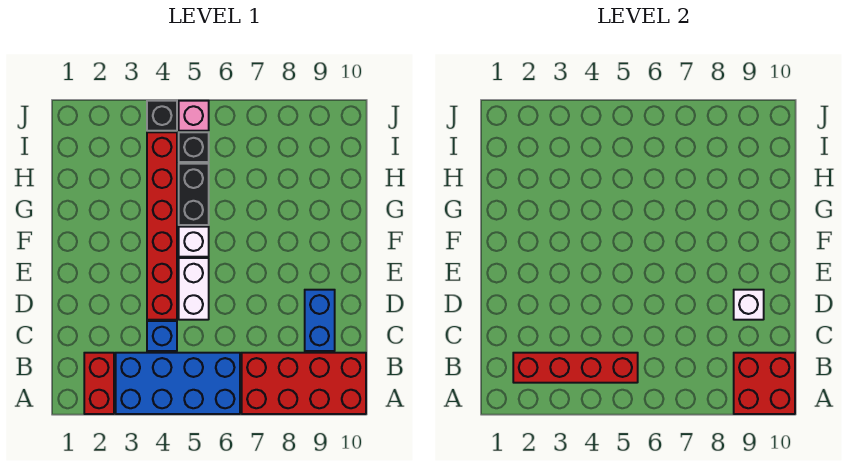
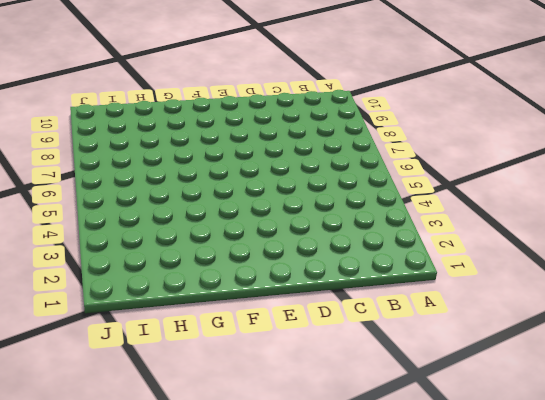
none -> red 1x2 brick [84,353,114,414]
none -> blue 2x4 brick [116,353,240,414]
none -> red 2x4 brick [242,353,366,414]

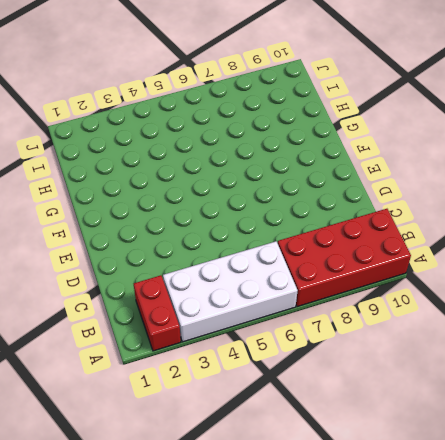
white 2x4 brick [163,241,298,342] -> blue 2x4 brick [116,353,240,414]
none -> blue 1x1 brick [147,321,177,351]
none -> blue 1x2 brick [305,290,335,351]
none -> red 1x6 brick [147,132,177,320]

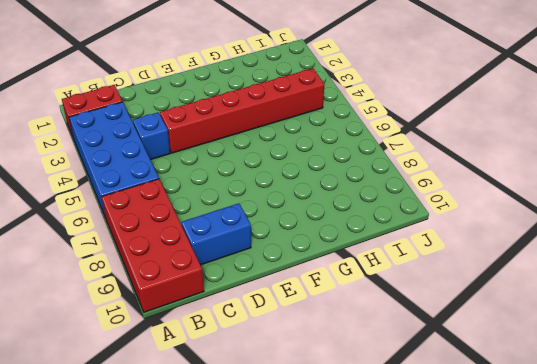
none -> white 1x2 brick [179,258,209,320]
none -> white 1x1 brick [179,227,209,257]
none -> black 1x2 brick [179,164,209,225]

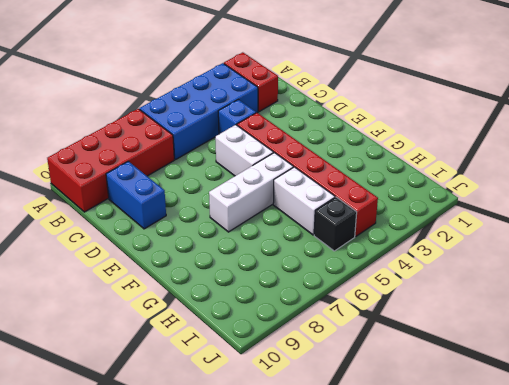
white 1x3 brick [209,153,293,232] -> white 1x1 brick [179,227,209,257]
white 1x2 brick [273,167,335,235] -> black 1x2 brick [179,164,209,225]
none -> black 1x1 brick [147,101,177,131]
none -> pink 1x1 brick [179,101,209,131]
none -> red 2x2 brick [734,353,795,414]

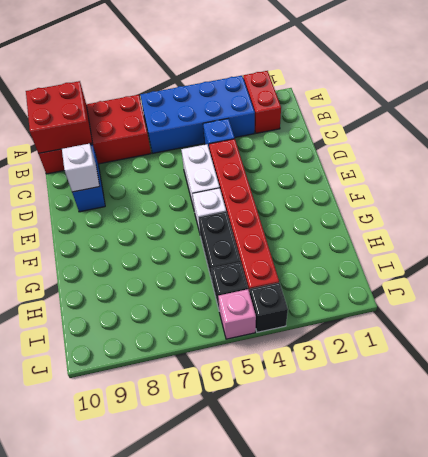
none -> red 1x4 brick [513,353,638,383]

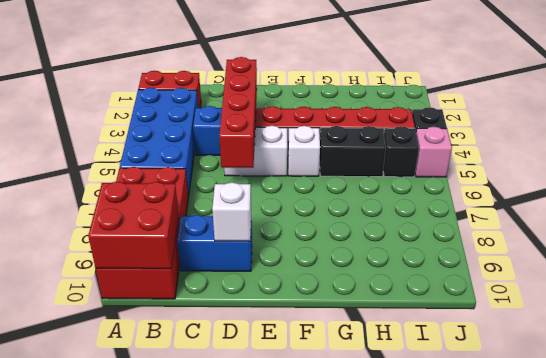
red 1x4 brick [219,57,257,168] -> red 1x4 brick moved to [513,353,638,383]

